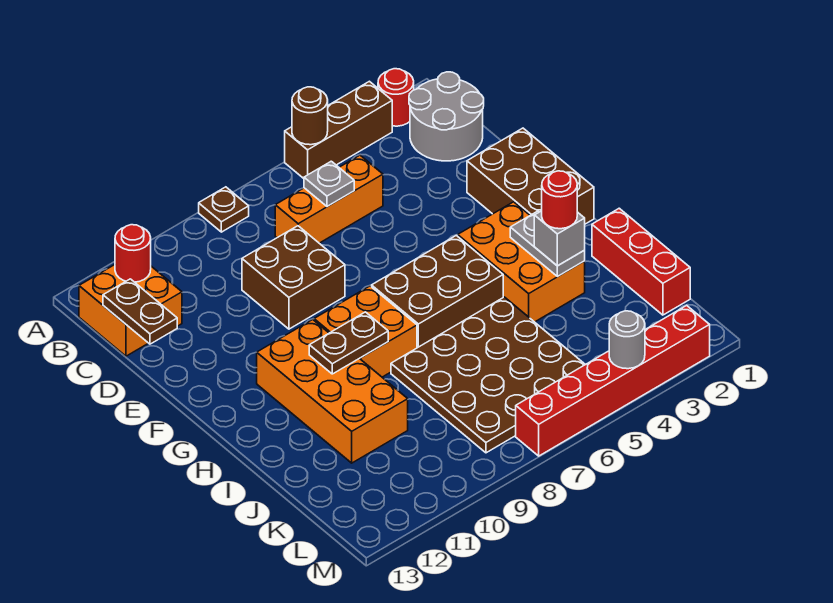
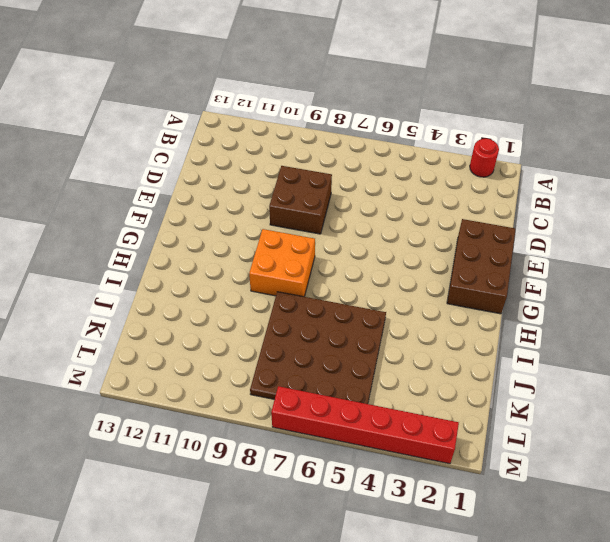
none -> brown 1x3 brick [285,81,392,178]
none -> brown 1x1 plate [199,187,249,232]
none -> grey 2x2 round brick [409,72,484,161]

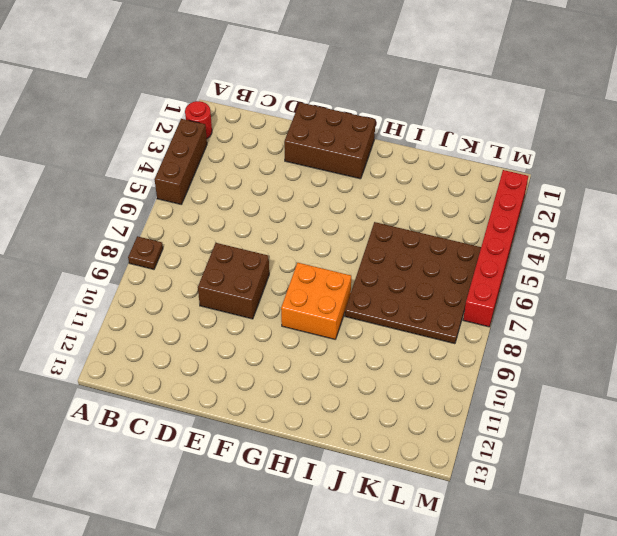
none -> grey 2x2 round brick [409,72,484,161]
none -> orange 2x2 brick [79,265,182,356]
none -> orange 1x3 brick [275,155,383,243]

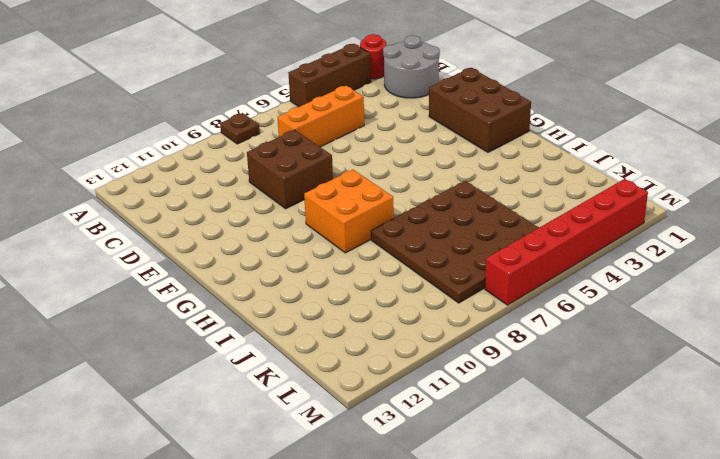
none -> orange 2x2 brick [79,265,182,356]
none -> orange 2x3 brick [458,202,585,322]
none -> brown 2x3 brick [372,236,503,348]

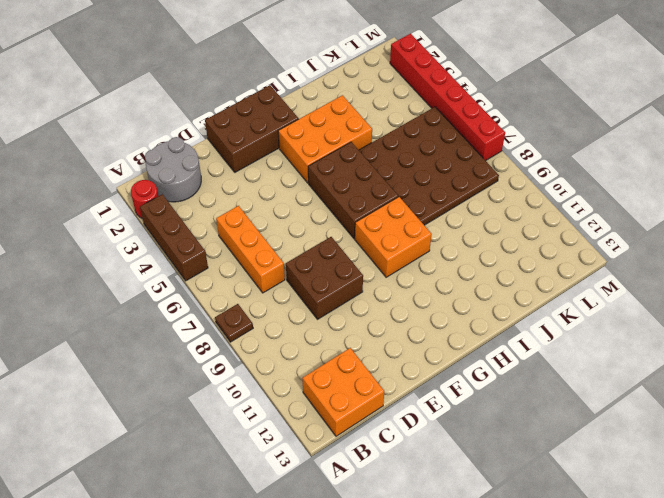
none -> orange 2x4 brick [257,320,408,463]
none -> red 1x3 brick [592,208,690,315]
none -> brown 1x1 round brick [292,87,328,145]

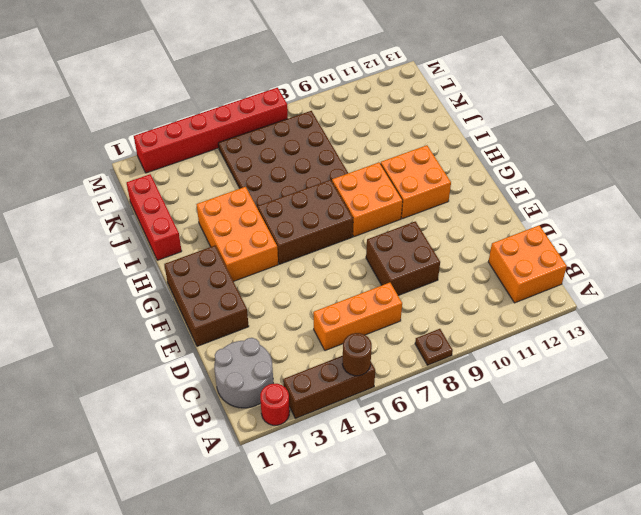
orange 2x2 brick [381,145,451,219] -> orange 2x4 brick [257,320,408,463]
none -> red 1x1 round brick [115,225,151,282]
none -> grey 1x1 plate [304,161,354,206]
none -> brown 1x2 plate [103,279,177,344]

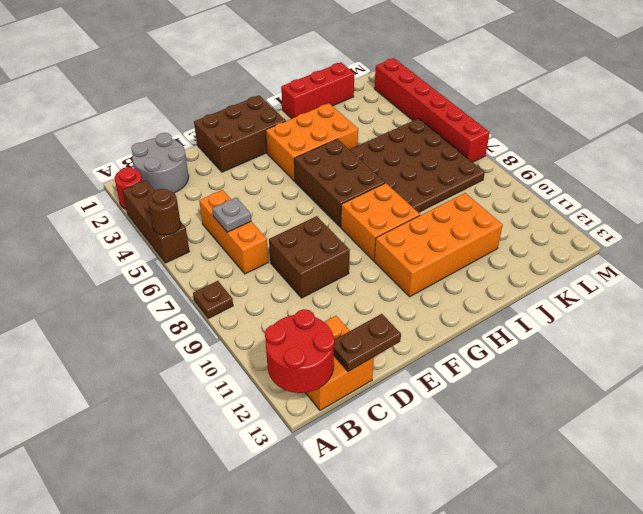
red 2x2 round brick [265,309,335,393] -> red 1x1 round brick [115,225,151,282]
none -> grey 1x2 plate [510,211,585,276]
none -> brown 1x2 plate [309,312,388,374]
none -> grey 1x1 round brick [609,311,645,369]

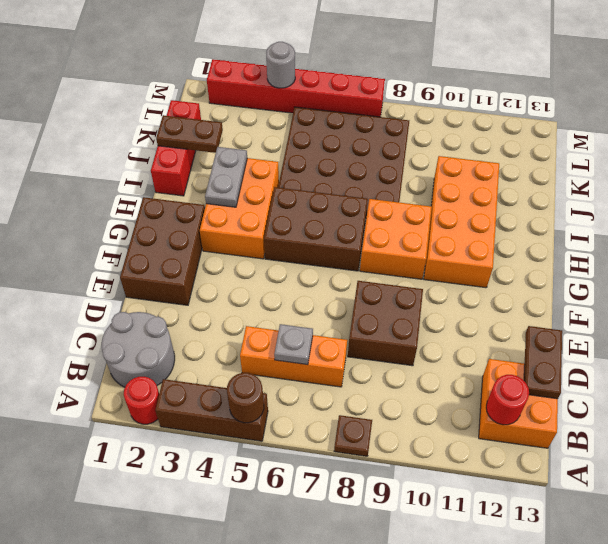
brown 1x2 plate [156,115,223,153] -> brown 1x2 plate moved to [309,312,388,374]
none -> grey 1x1 brick [534,211,585,266]
none -> red 1x1 round brick [542,171,577,229]

